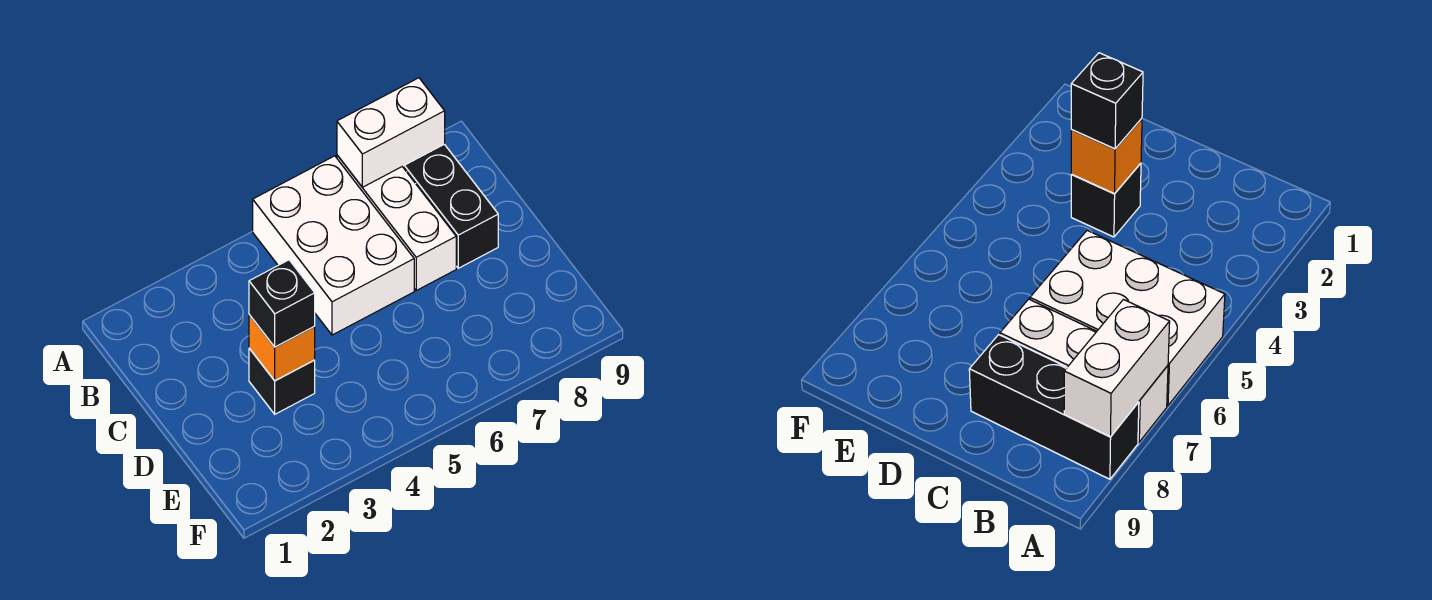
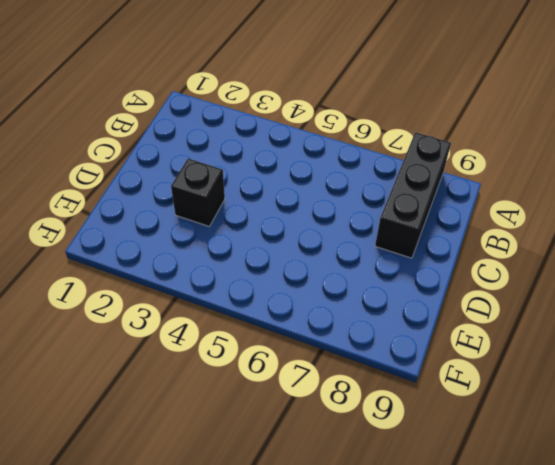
none -> white 2x3 brick [253,156,414,335]
none -> white 1x3 brick [337,155,456,290]

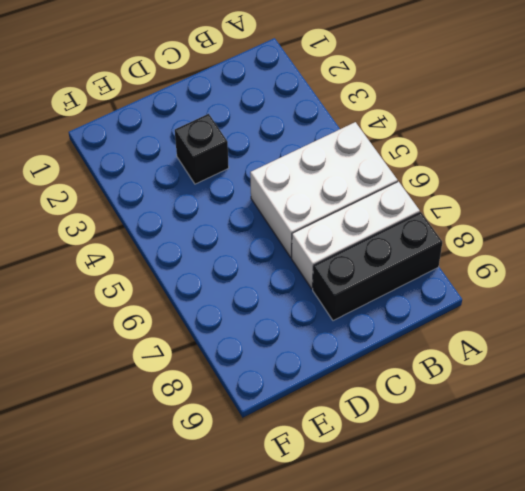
none -> white 1x2 brick [337,78,445,187]
none -> orange 1x1 brick [249,315,315,381]

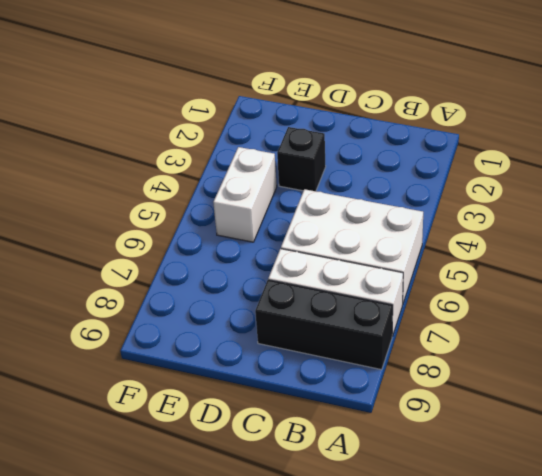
white 1x2 brick [213,147,277,242] -> white 1x2 brick moved to [337,78,445,187]
none -> orange 1x1 brick [249,315,315,381]
none -> black 1x1 brick [249,260,315,347]

